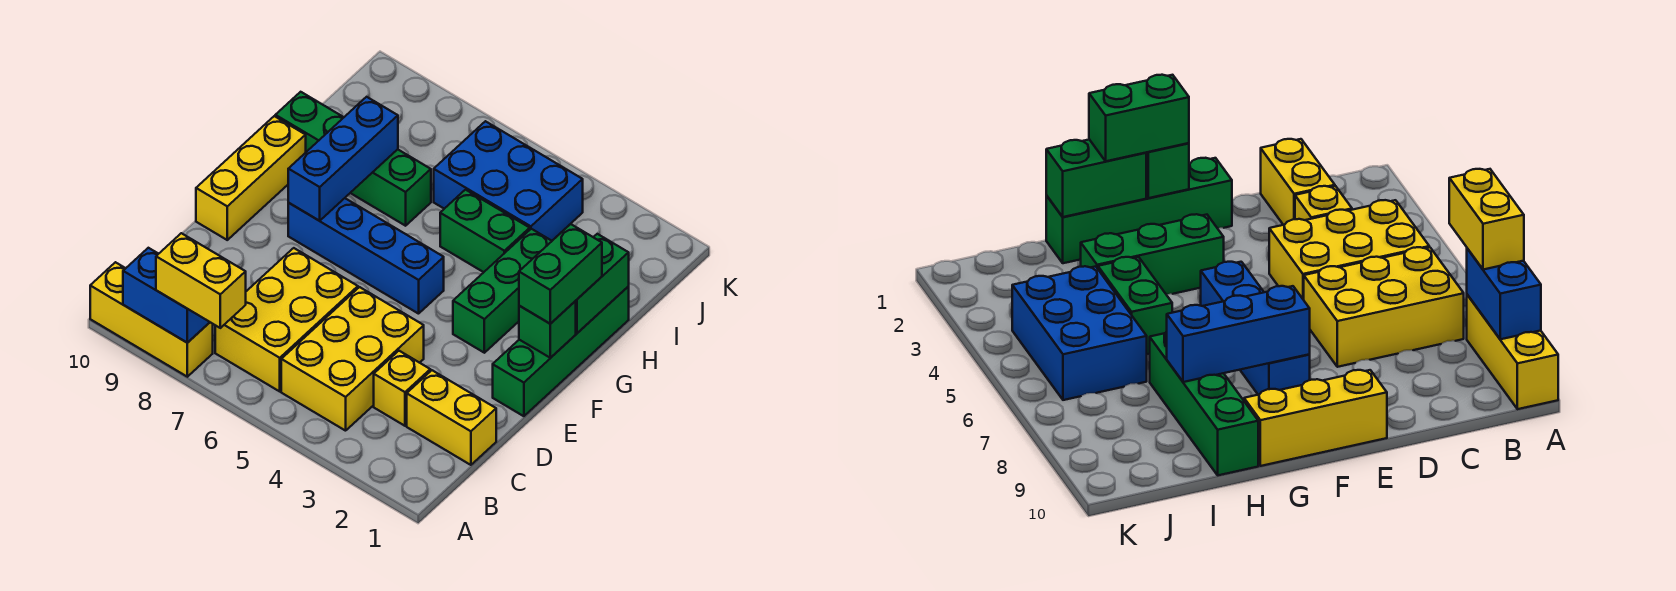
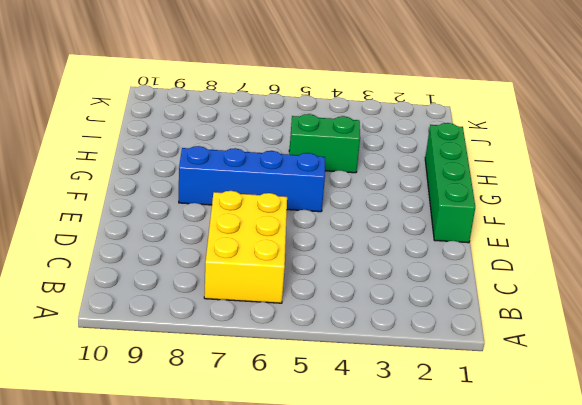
none -> yellow 1x3 brick [90,262,213,377]
none -> yellow 2x3 brick [281,287,424,431]
none -> yellow 1x2 brick [407,370,496,465]

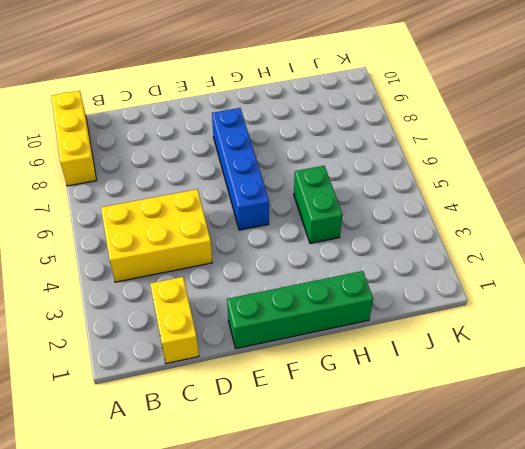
none -> yellow 2x3 brick [215,248,358,391]
none -> yellow 1x1 brick [374,351,430,426]
none -> yellow 1x3 brick [196,116,306,240]

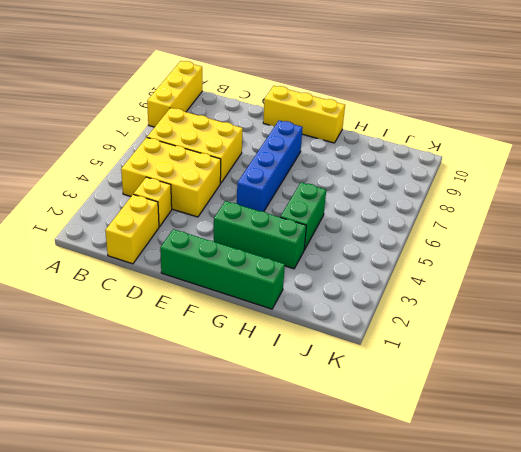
none -> green 1x4 brick [275,92,431,226]
none -> blue 2x3 brick [434,121,583,241]
none -> blue 1x2 brick [123,248,210,343]

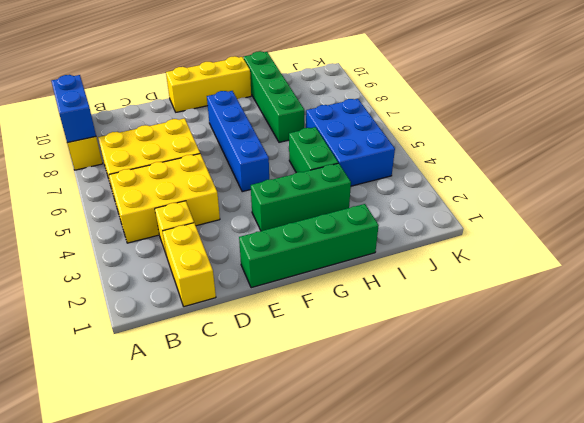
none -> green 1x1 brick [519,301,576,358]
none -> blue 1x3 brick [288,97,398,221]
none -> green 1x2 brick [576,234,629,333]

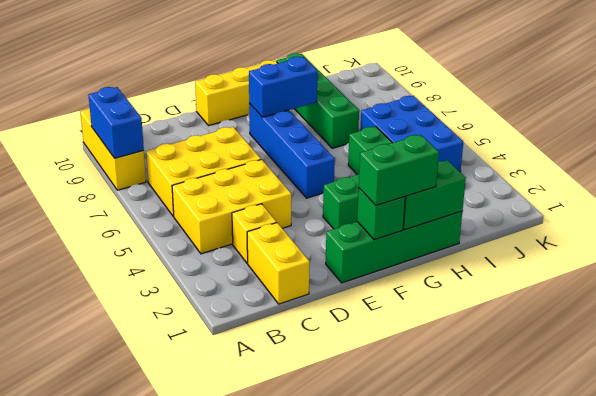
blue 1x2 brick [249,57,317,117] -> blue 1x3 brick [288,97,398,221]
none -> yellow 1x2 brick [156,233,246,328]

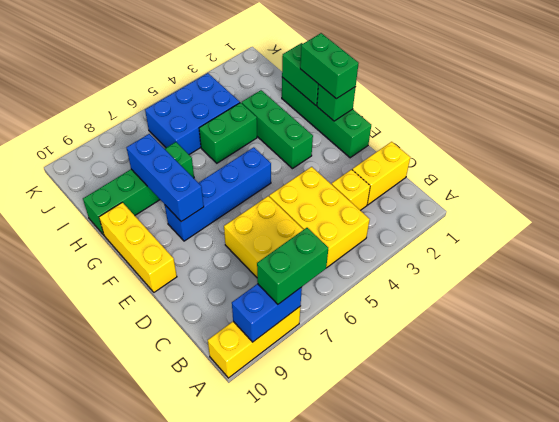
green 1x2 brick [257,228,328,304] -> yellow 1x2 brick [156,233,246,328]

